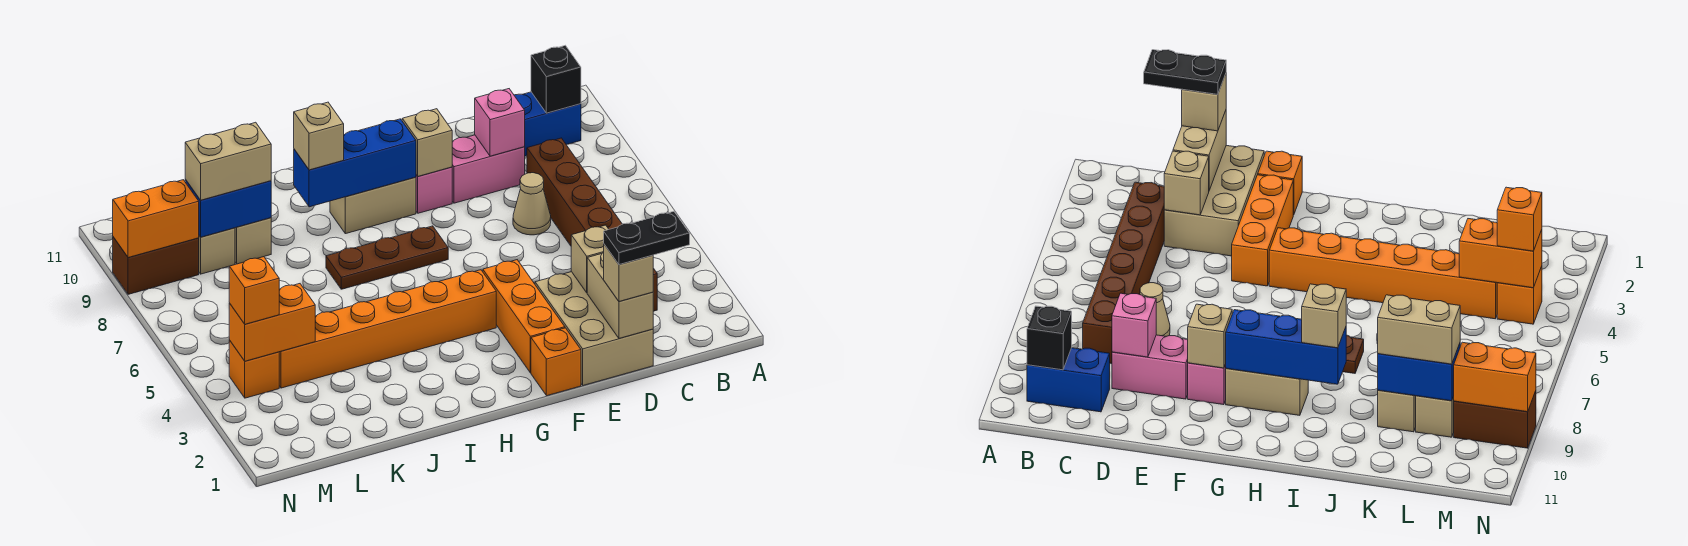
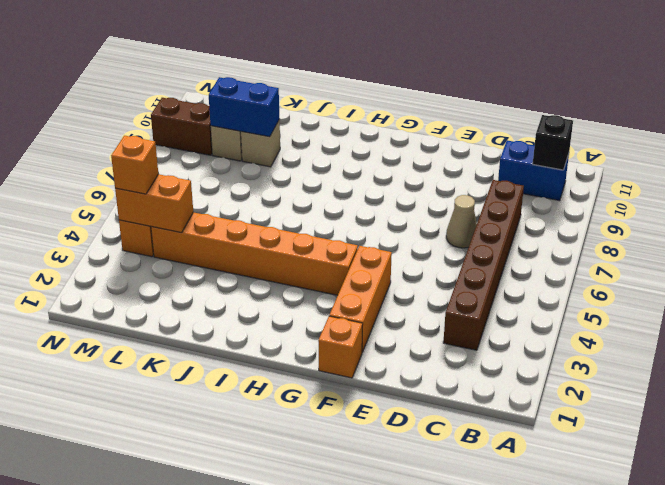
none -> tan 2x3 brick [535,272,653,385]
none -> pink 1x2 brick [452,135,525,203]
none -> pink 1x1 brick [416,167,452,213]

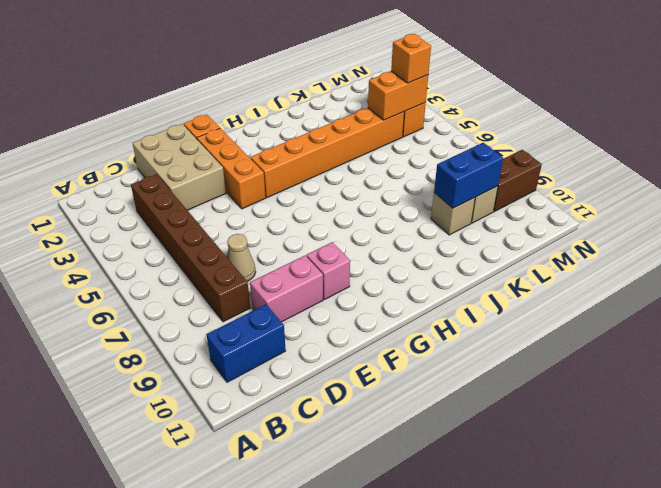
none -> brown 1x3 plate [326,226,448,289]
none -> tan 1x2 brick [330,177,416,234]
none -> black 1x1 brick [531,45,581,113]

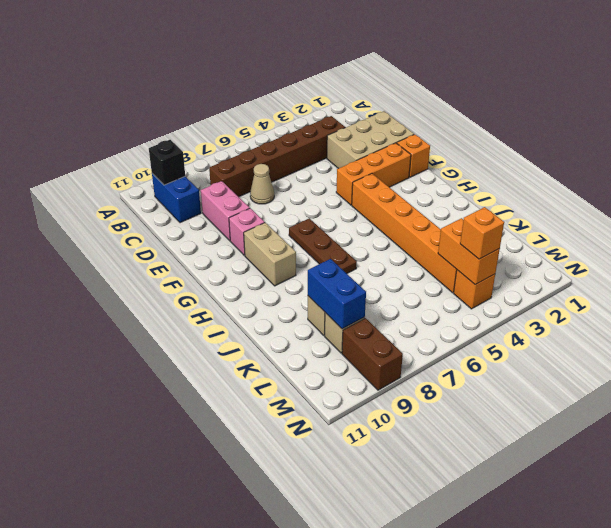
none -> tan 1x2 brick [587,252,653,339]
none -> tan 1x1 brick [571,225,609,293]
none -> pink 1x1 brick [475,89,525,156]

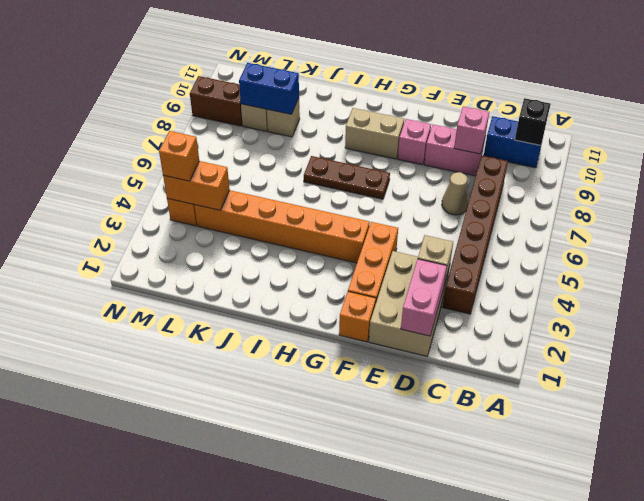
pink 1x2 brick [401,259,447,336] -> tan 1x2 brick [587,252,653,339]
none -> tan 1x1 brick [402,109,452,176]
none -> blue 1x3 brick [294,119,416,207]
none -> orange 1x2 brick [113,180,199,258]

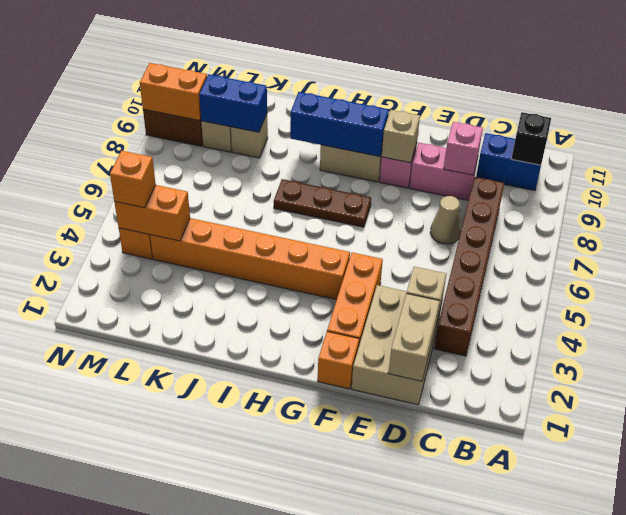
none -> tan 1x1 brick [604,244,653,301]
none -> tan 1x1 brick [294,102,344,170]
none -> tan 1x2 brick [185,122,271,200]

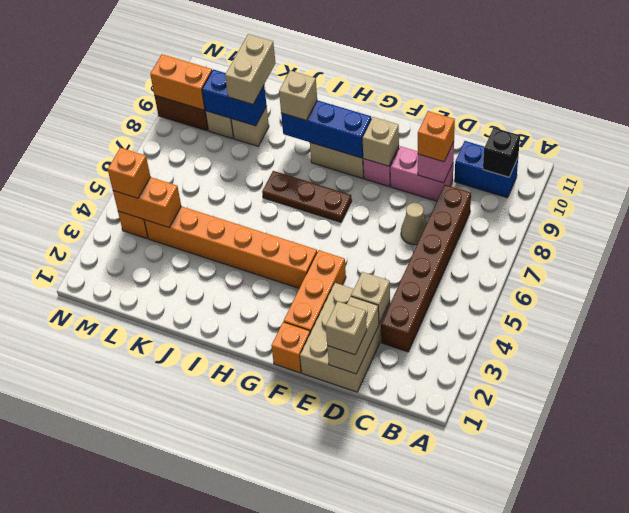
orange 1x1 brick [418,111,455,162] -> none
tan 1x2 brick [225,34,276,104] -> tan 1x2 brick turned to [185,122,271,200]
none -> black 1x2 plate [604,211,690,265]

